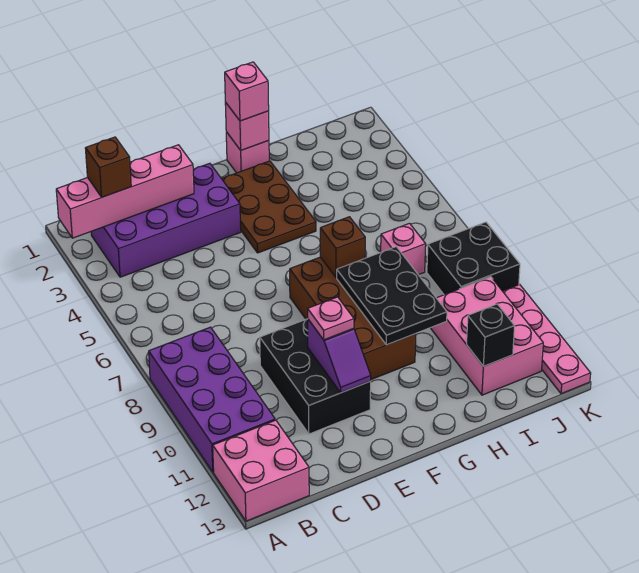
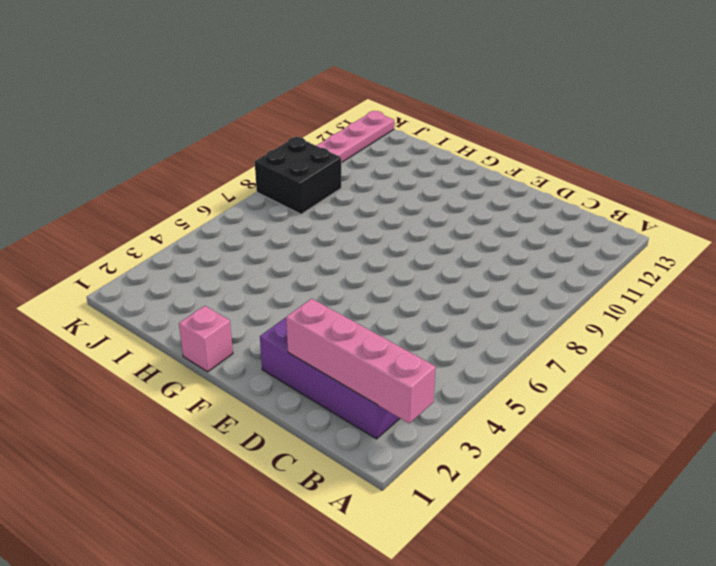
none -> purple 2x4 brick [149,327,275,472]
none -> pink 2x2 brick [213,420,309,521]
none -> black 2x3 brick [260,319,371,434]

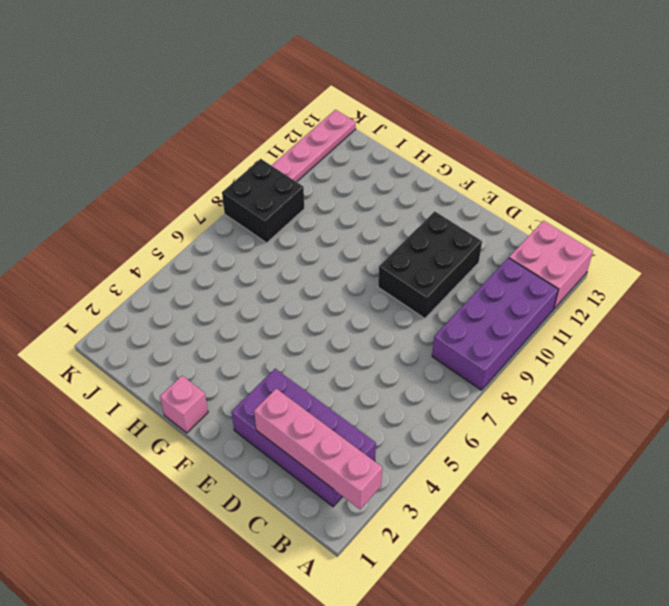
none -> brown 2x3 plate [222,161,316,253]
none -> brown 2x4 brick [290,257,416,379]
none -> pink 1x1 brick [381,223,426,275]

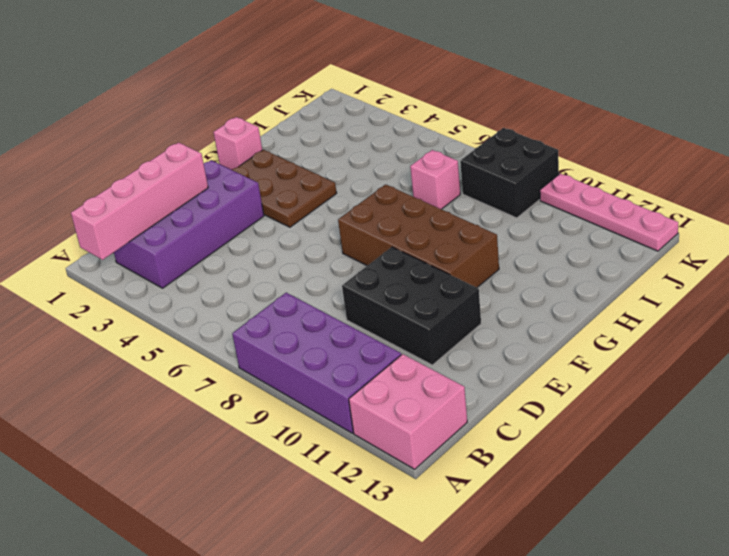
none -> pink 2x3 brick [431,277,543,395]
none -> purple 1x2 slope [308,319,371,393]
none -> pink 1x1 brick [225,102,269,150]

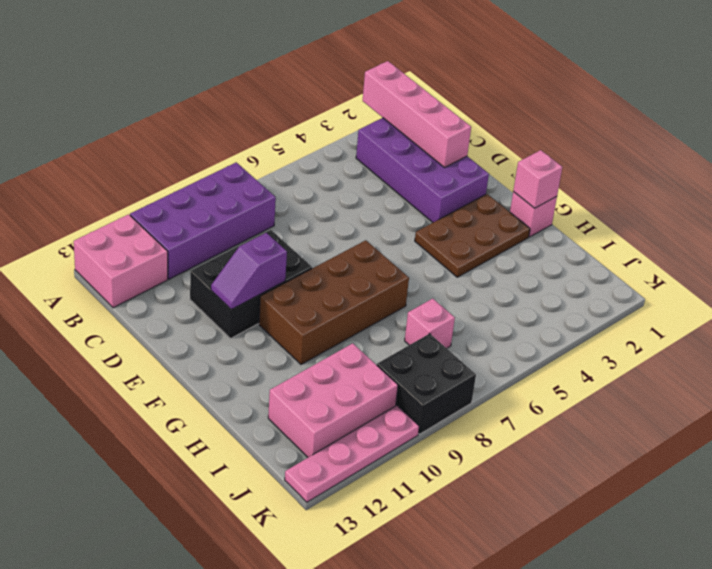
none -> brown 1x1 brick [320,217,365,277]
none -> black 2x3 plate [337,247,447,345]
none -> black 1x1 brick [467,304,515,366]

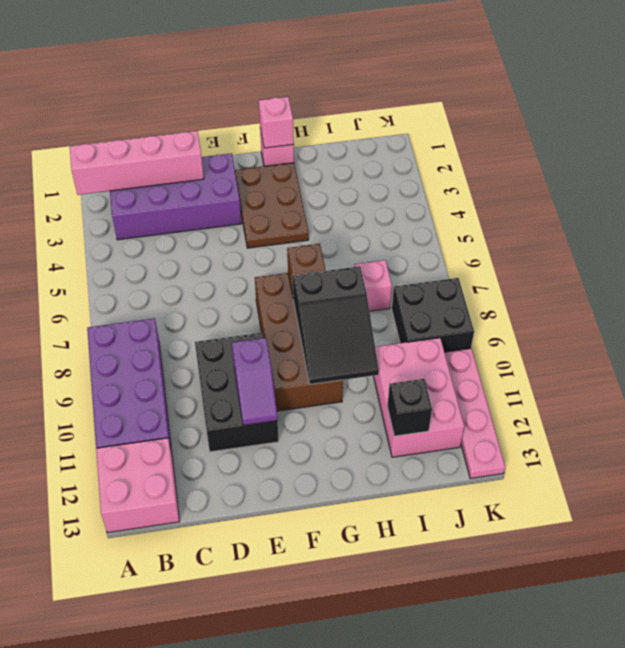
black 2x3 slope [293,266,379,384] -> black 2x3 plate [337,247,447,345]
none -> brown 1x1 brick [85,137,131,197]
none -> pink 1x1 plate [308,297,354,340]
none -> pink 1x1 brick [225,62,269,121]

